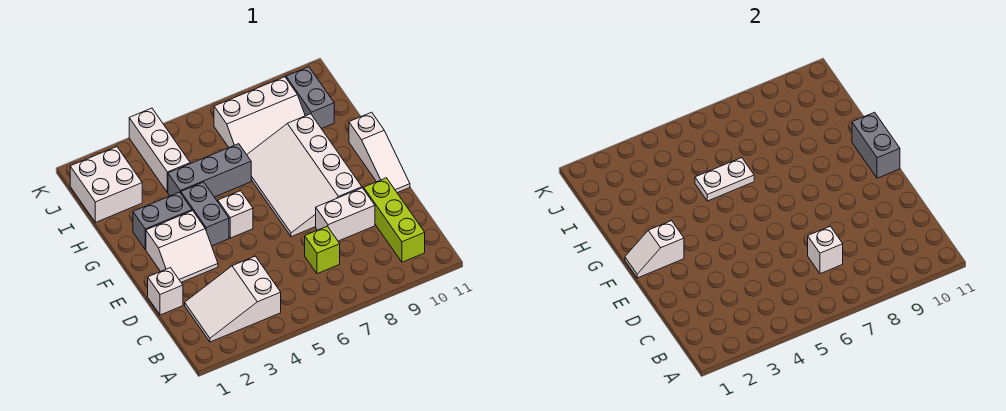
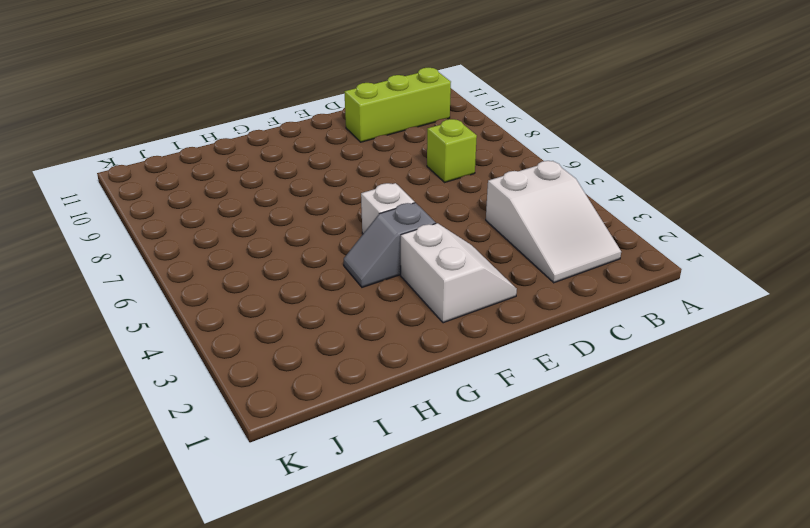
grey 1x2 slope [344,203,436,287] -> grey 1x2 brick [181,182,229,246]
none -> white 1x1 brick [148,268,183,315]
none -> white 1x2 brick [316,188,375,241]
none -> white 3x4 slope [247,114,362,237]

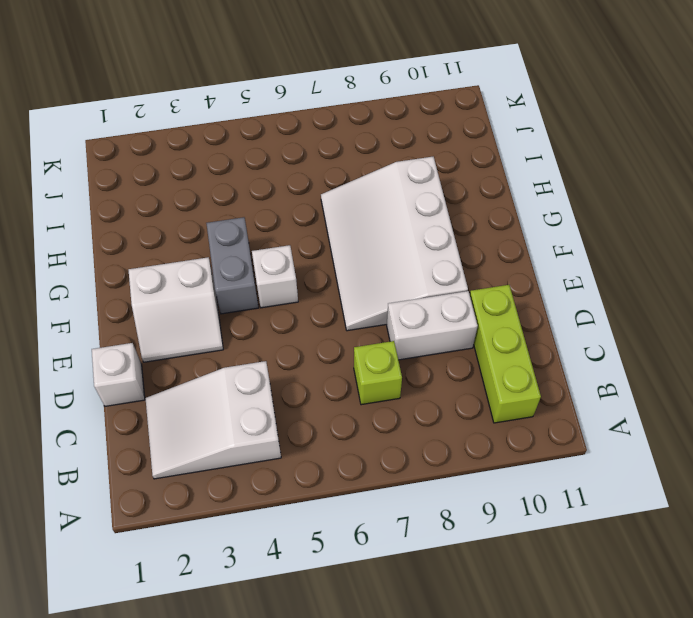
none -> white 1x3 slope [349,112,410,193]
none -> grey 1x2 brick [133,192,192,249]
none -> grey 1x3 brick [168,144,251,197]

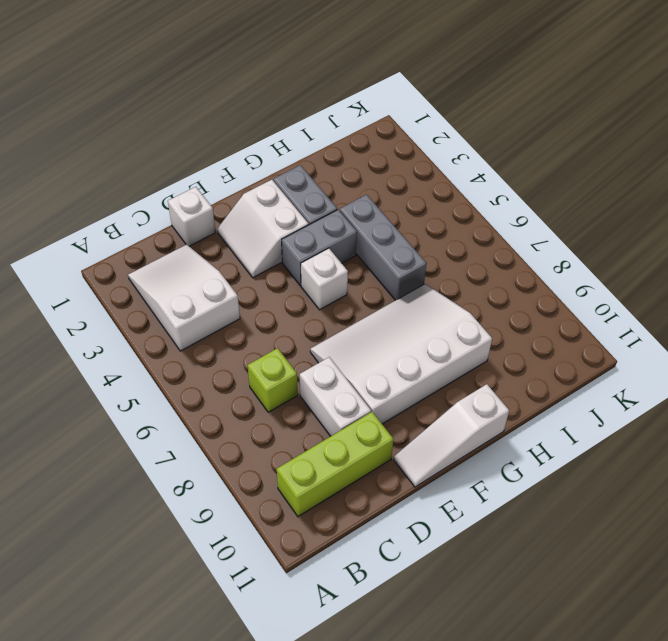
none -> white 2x2 brick [70,147,142,222]
none -> white 1x3 brick [129,108,190,193]
none -> white 2x3 slope [214,77,305,155]

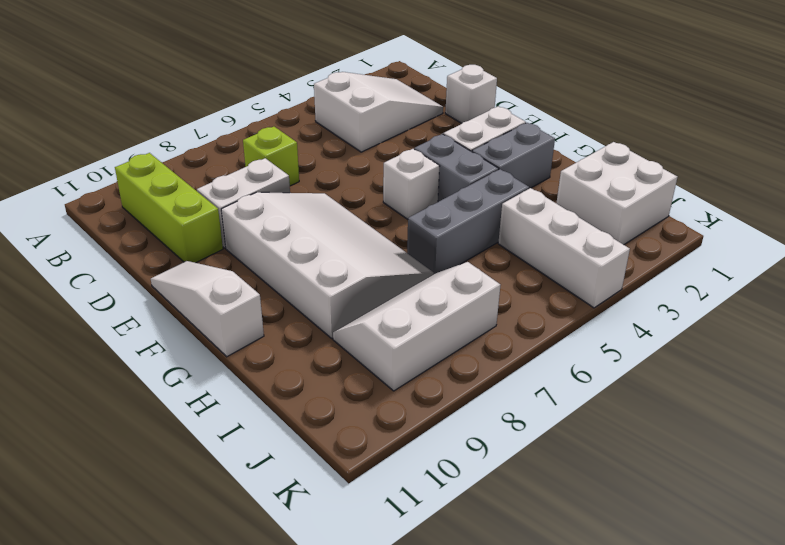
none -> grey 1x2 brick [286,67,334,129]
none -> white 1x1 brick [808,226,843,274]
none -> white 1x2 slope [625,221,684,278]

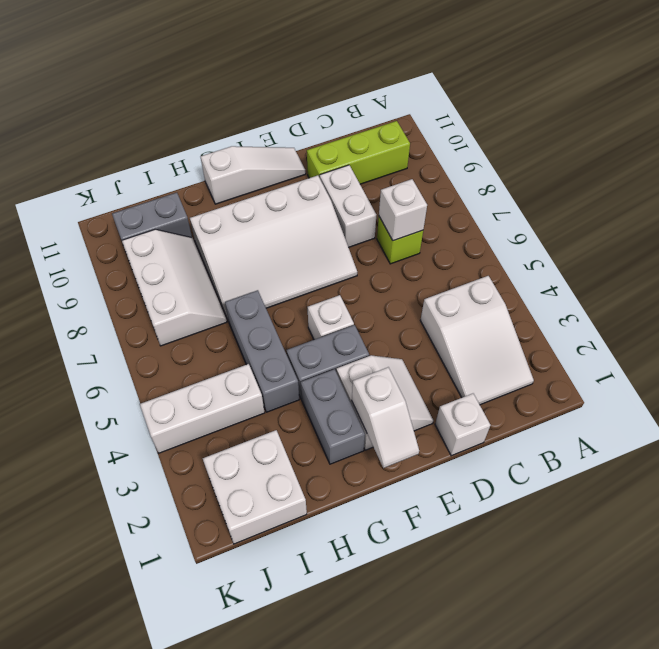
none -> grey 1x2 brick [852,112,900,178]
none -> white 1x2 plate [695,158,754,201]

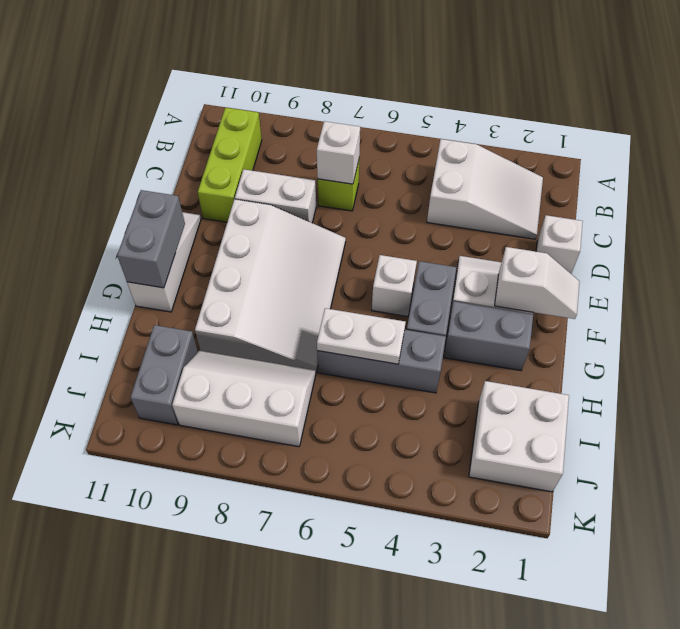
none -> white 1x3 brick [129,108,190,193]

